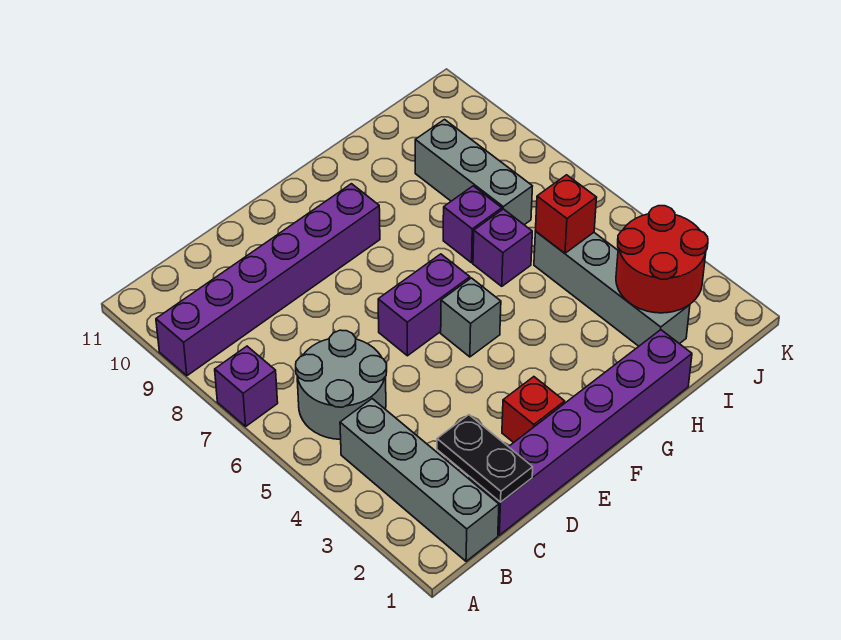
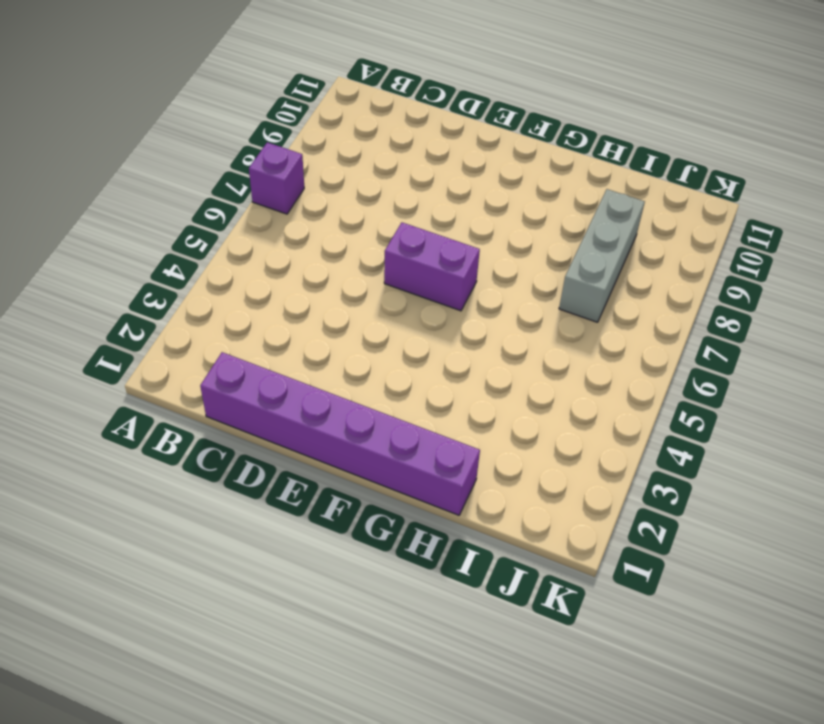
none -> purple 1x6 brick [156,184,380,376]
none -> grey 1x4 brick [340,399,499,561]
none -> grey 2x2 round brick [296,330,387,440]

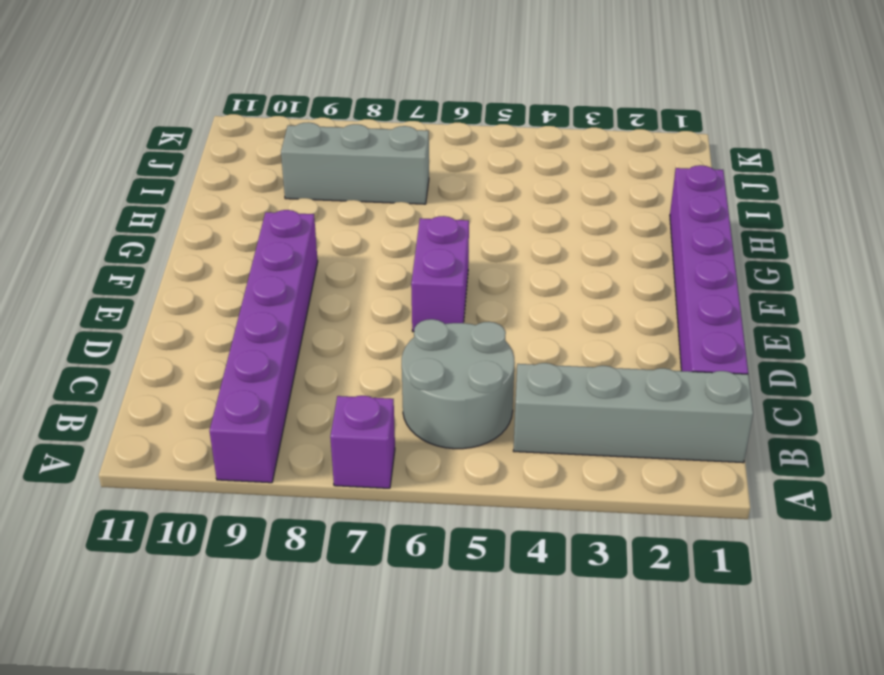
none -> red 1x1 brick [502,377,565,443]
none -> grey 1x1 brick [441,278,501,357]
none -> purple 1x1 brick [473,209,532,286]

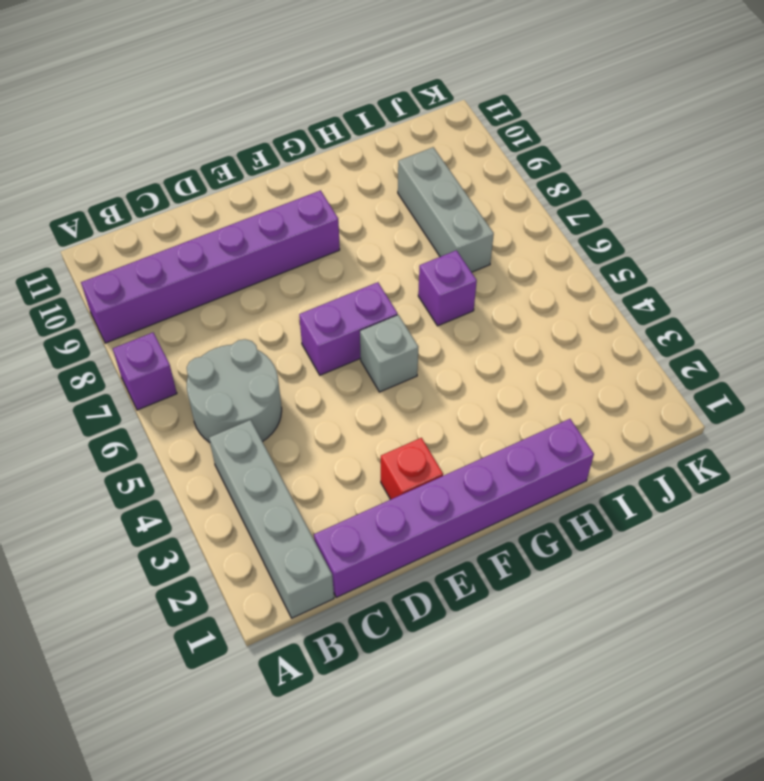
none -> purple 1x1 brick [443,186,502,263]
none -> grey 1x4 brick [534,232,690,346]
none -> black 1x2 plate [437,415,533,502]

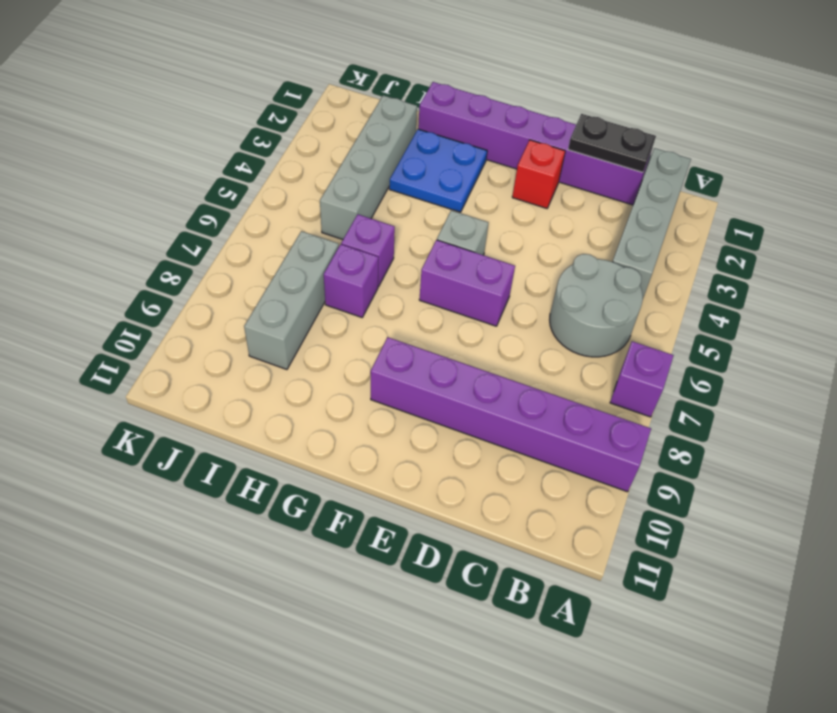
black 1x2 plate [568,114,656,172] -> black 1x2 plate turned to [437,415,533,502]
blue 2x2 plate [389,129,487,212] -> none
none -> red 2x2 round brick [616,206,708,313]
none -> red 1x1 brick [535,175,597,253]

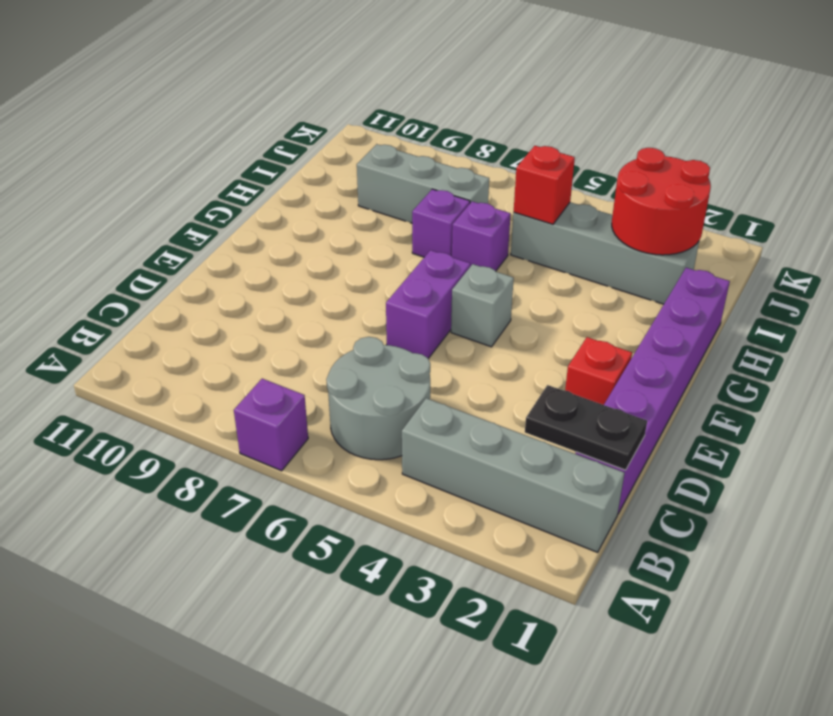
none -> purple 1x6 brick [156,184,380,376]

